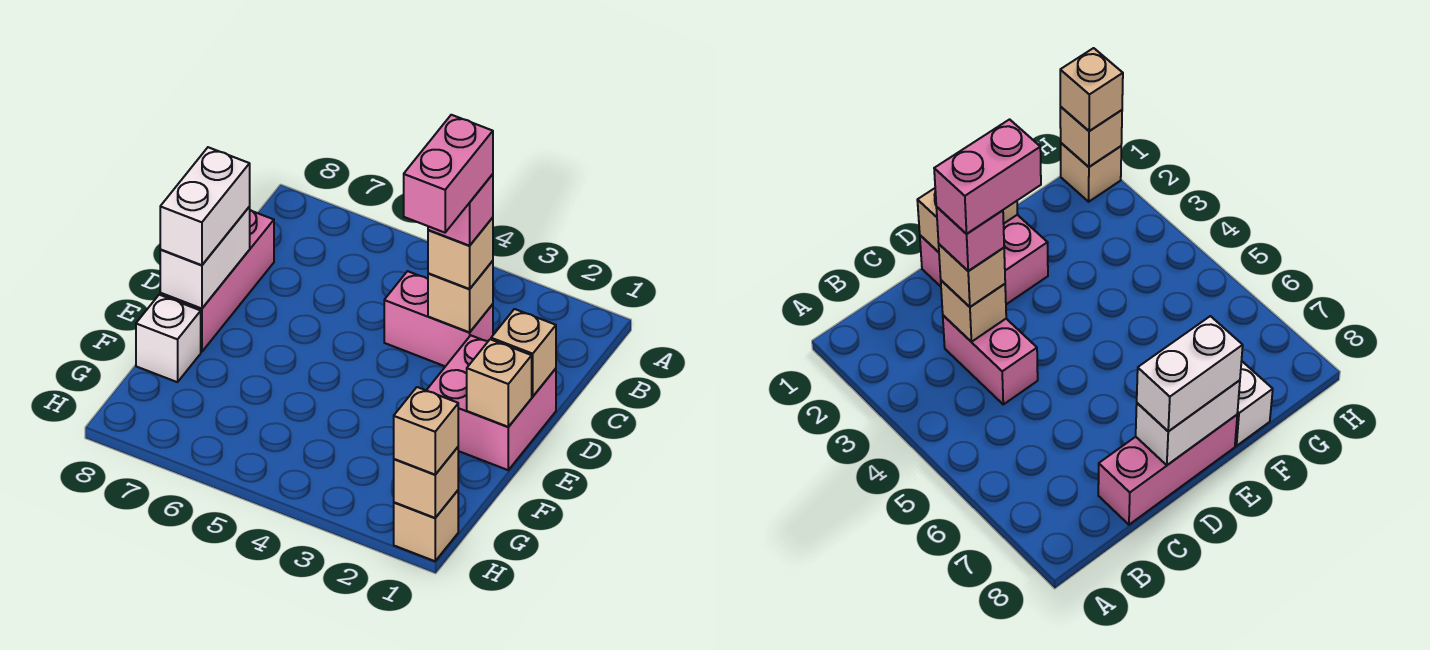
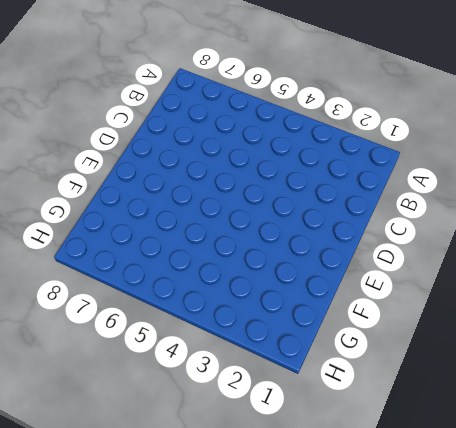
none -> pink 1x2 brick [384,271,493,366]
none -> pink 1x3 brick [160,210,274,352]
none -> pink 2x2 brick [426,335,556,470]

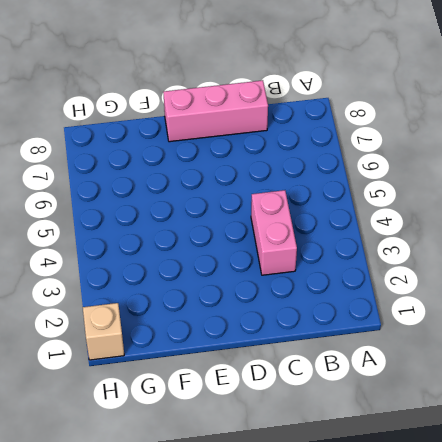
none -> pink 2x2 brick [426,335,556,470]
none -> white 1x1 brick [136,295,201,382]
none -> tan 1x1 brick [428,261,493,332]

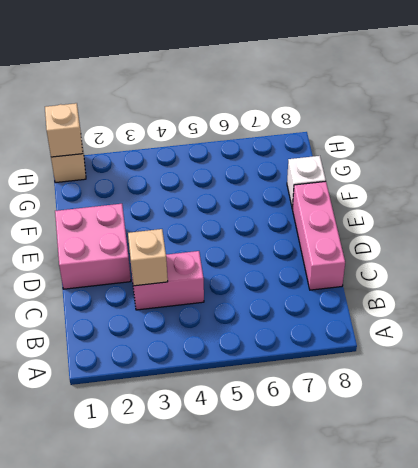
none -> tan 1x1 brick [491,309,556,396]
none -> white 1x2 brick [160,207,250,309]
none -> tan 1x1 brick [467,339,532,427]

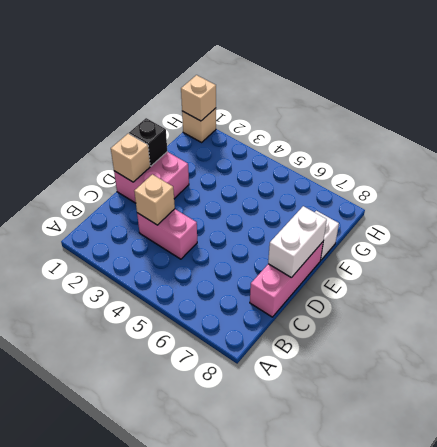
black 1x1 brick [129,118,167,166] -> tan 1x1 brick [467,339,532,427]
none -> tan 1x1 brick [428,217,493,289]
none -> white 1x2 brick [160,147,250,265]
none -> tan 1x1 brick [394,387,458,474]

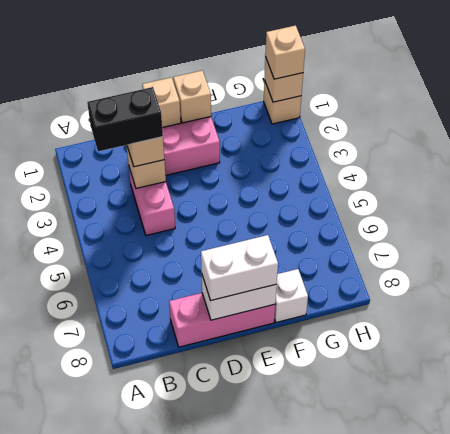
black 1x2 brick [87,87,163,151] -> pink 1x1 brick [428,174,493,246]
none -> pink 1x2 brick [404,115,493,233]

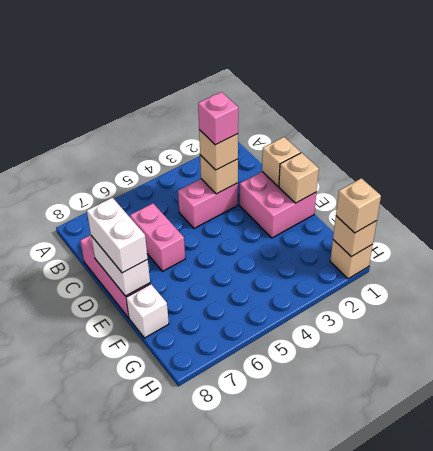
pink 1x2 brick [130,203,185,271] -> pink 1x2 brick moved to [404,115,493,233]

